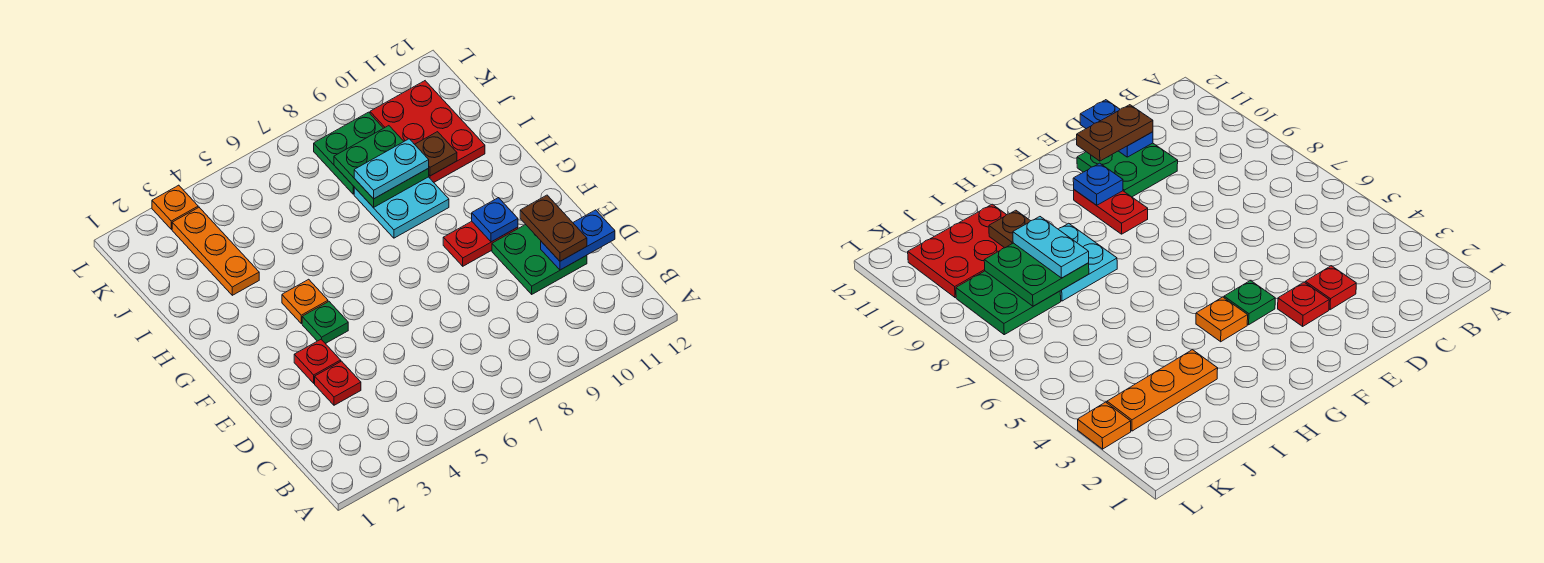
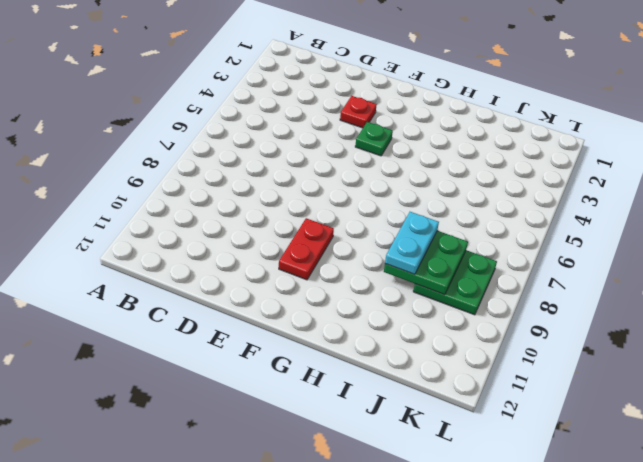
none -> red 1x1 plate [315,361,361,405]
none -> green 2x2 plate [492,225,587,294]
none -> orange 1x1 plate [282,279,328,323]

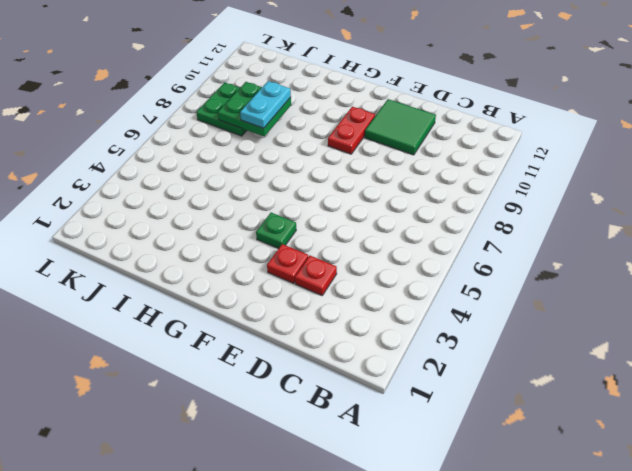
green 2x2 tile [365,99,436,155] -> green 2x2 plate [492,225,587,294]
none -> orange 1x1 plate [282,279,328,323]
none -> cyan 2x2 plate [354,177,449,238]
none -> orange 1x3 plate [172,207,259,295]

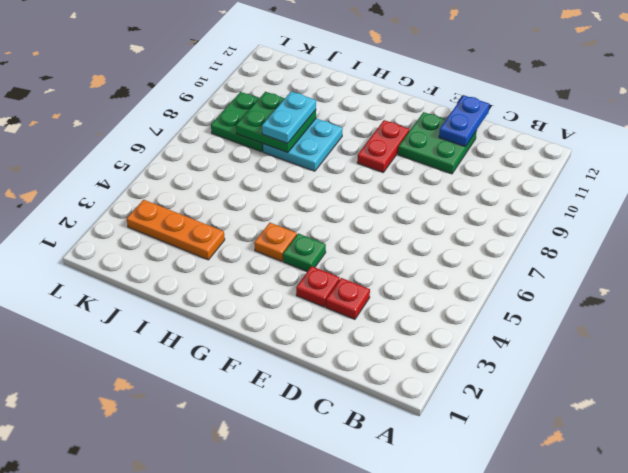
none -> red 2x3 plate [370,81,485,182]
none -> orange 1x1 plate [152,185,198,229]
none -> blue 1x1 plate [472,198,518,242]

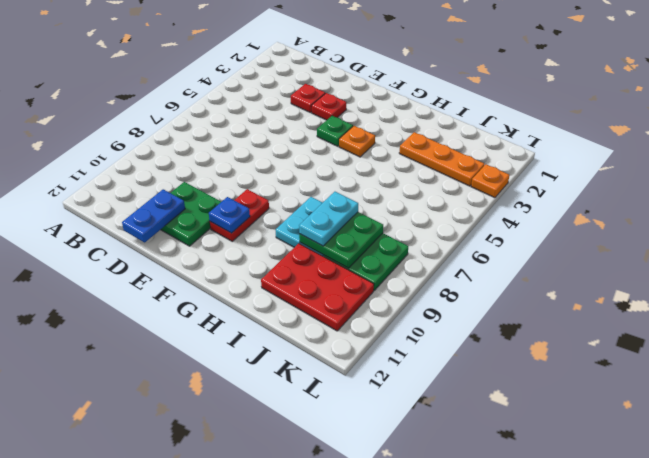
none -> brown 1x1 plate [415,132,457,176]
none -> brown 1x2 plate [520,195,587,261]

